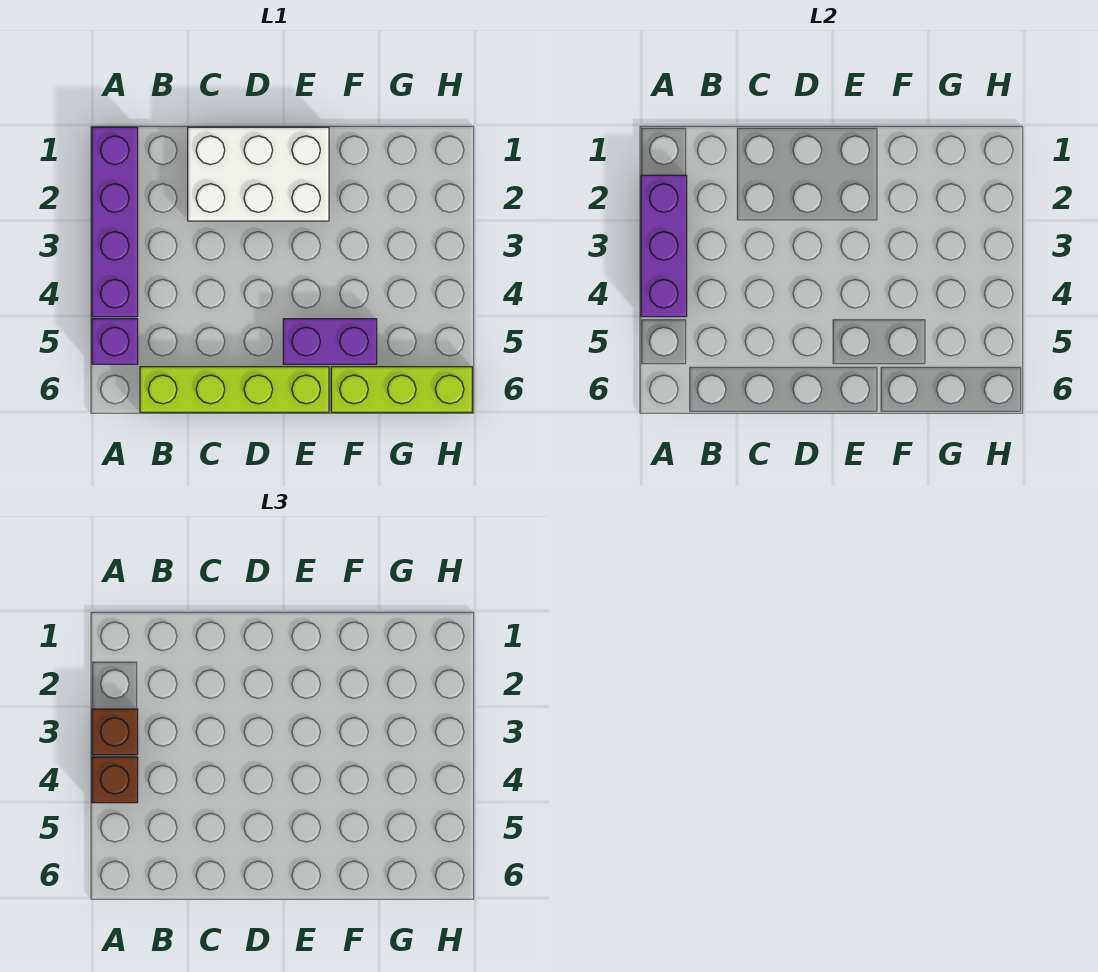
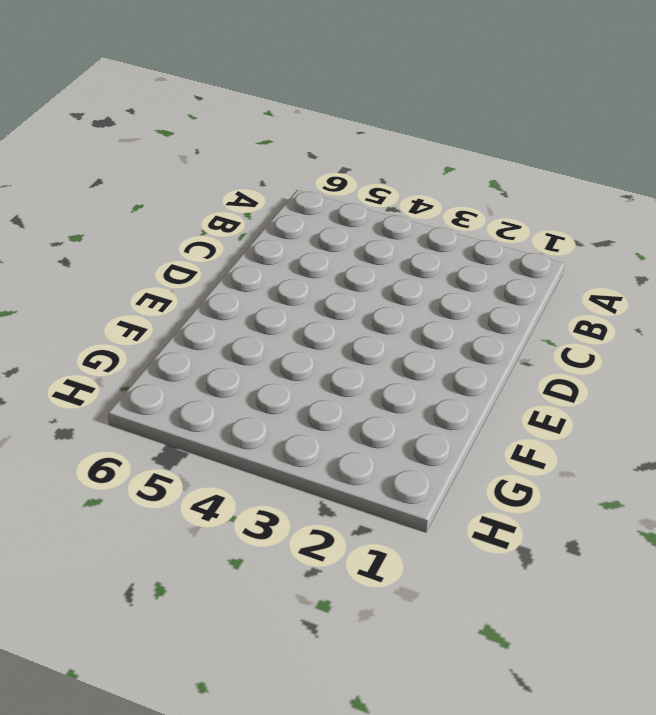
none -> purple 1x4 brick [92,127,138,317]
none -> purple 1x1 brick [92,319,138,364]

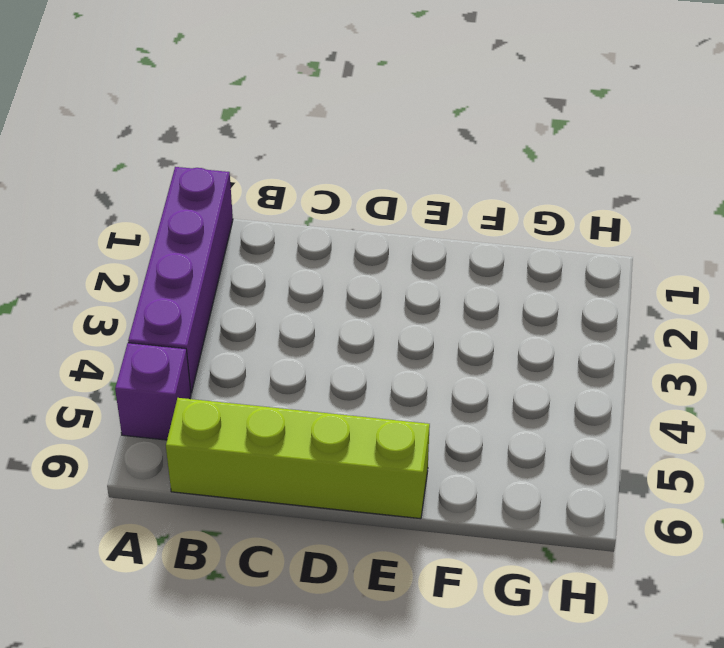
none -> white 2x3 brick [188,127,329,221]
none -> purple 1x2 brick [283,319,377,364]

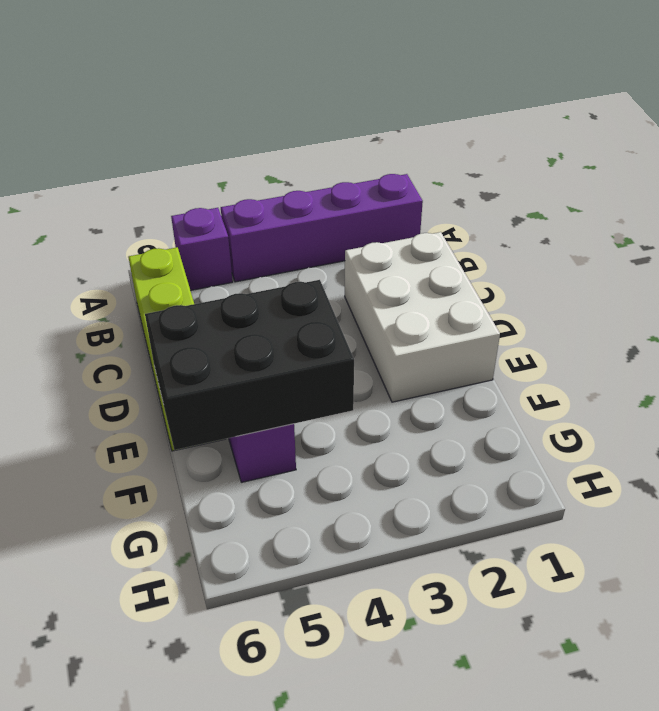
black 2x3 brick [145,280,354,450] -> none
none -> lime 1x3 brick [331,367,472,412]
none -> purple 1x3 brick [641,175,687,317]

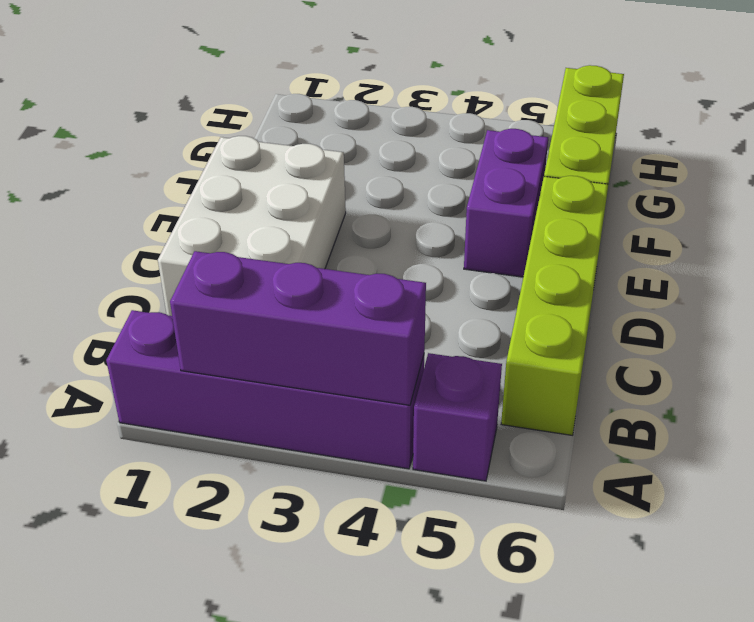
none -> brown 1x1 brick [92,709,138,755]
none -> brown 1x1 brick [92,757,138,803]

